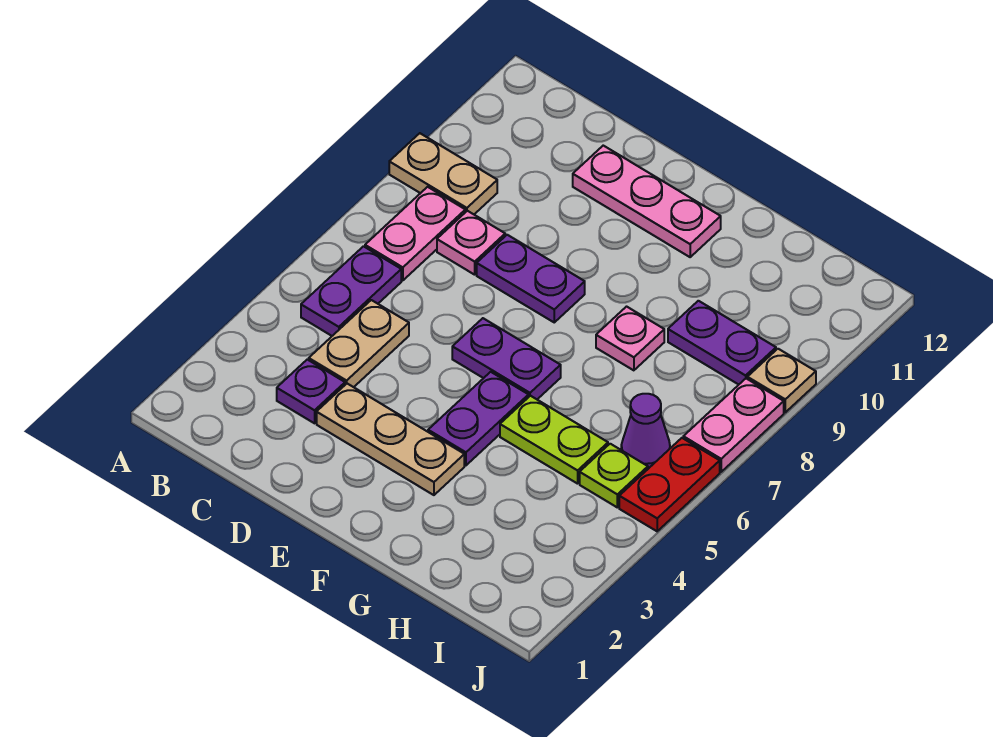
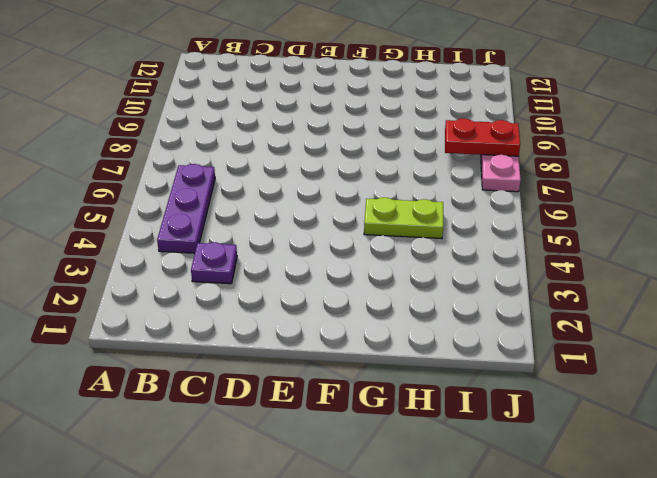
purple 1x3 plate [157,164,215,253] -> purple 1x2 plate [301,246,401,336]
red 1x2 plate [445,118,520,156] -> red 1x2 plate turned to [619,438,720,531]
none -> tan 1x2 plate [389,133,497,214]
none -> pink 1x2 plate [365,187,465,280]
none -> tan 1x2 plate [309,300,409,387]

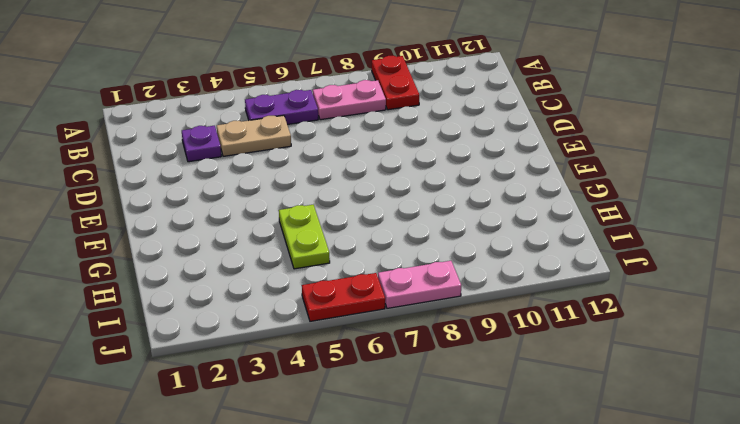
red 1x2 plate [372,56,419,110] -> tan 1x2 plate [389,133,497,214]
none -> pink 1x1 plate [437,211,505,275]
none -> tan 1x3 plate [317,384,464,495]
none -> purple 1x2 plate [477,235,585,322]

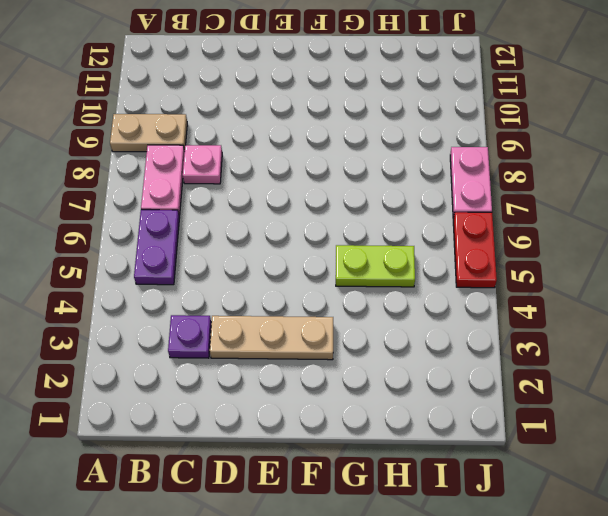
none -> tan 1x2 plate [309,300,409,387]
none -> purple 1x2 plate [477,235,585,322]
none -> pink 1x3 plate [573,146,721,257]

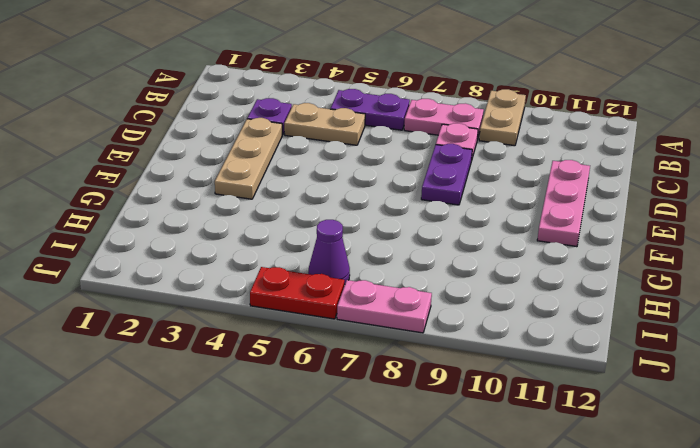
none -> purple 1x2 plate [452,318,561,399]
none -> purple 1x2 plate [428,372,529,465]
none -> lime 1x2 plate [500,396,608,484]

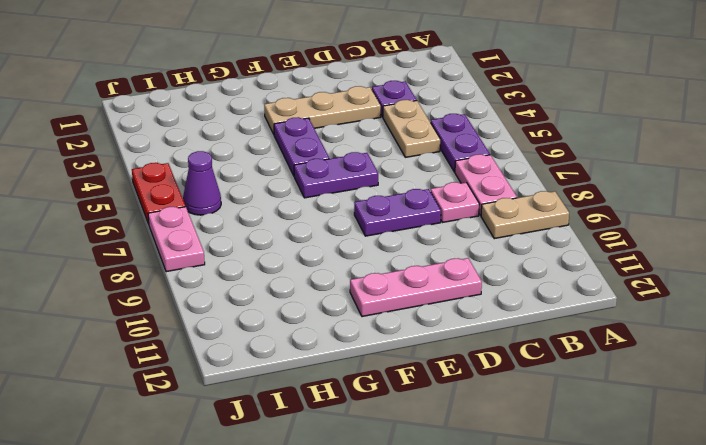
none -> lime 1x2 plate [500,396,608,484]
none -> pink 1x1 plate [596,307,664,370]
none -> purple 1x2 plate [668,301,776,385]

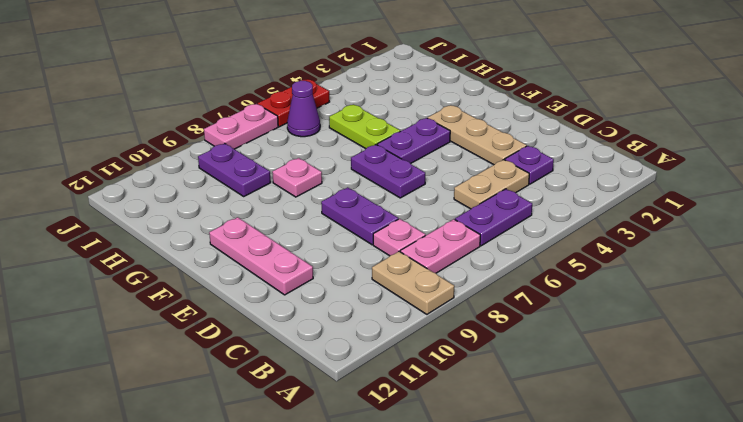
none -> lime 1x1 plate [580,444,648,507]
none -> tan 1x1 plate [747,349,816,412]

